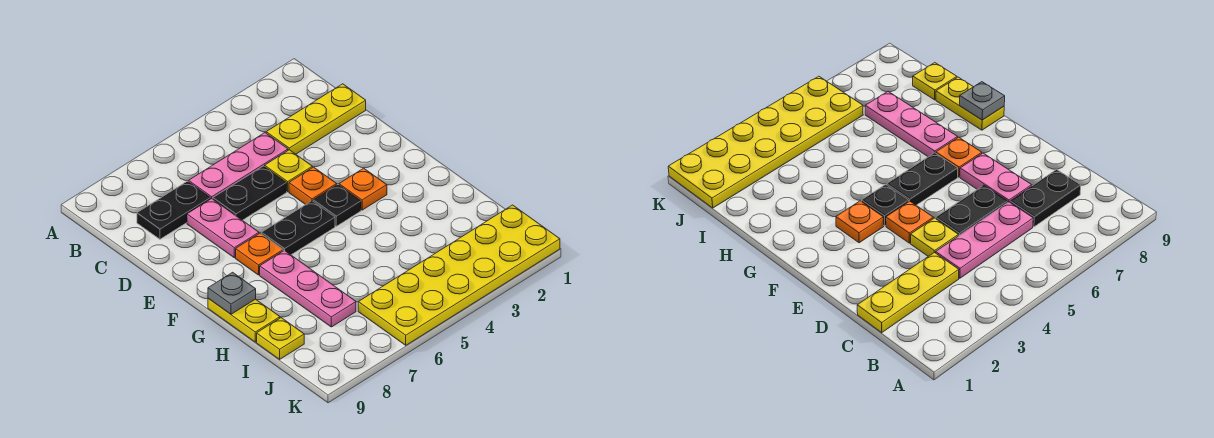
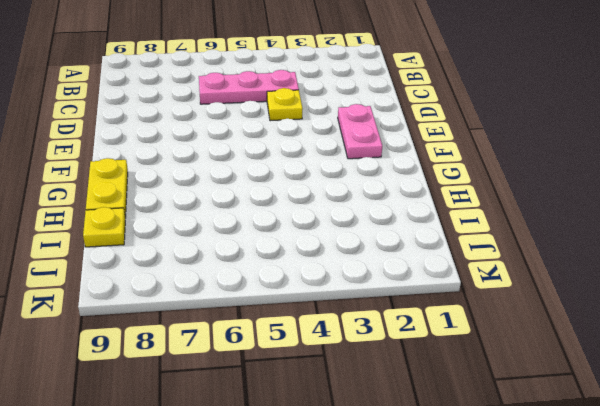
pink 1x2 plate [338,104,382,159] -> pink 1x2 plate moved to [187,199,259,258]
none -> yellow 1x3 plate [266,84,366,154]
none -> black 1x2 plate [137,181,210,239]
none -> black 1x2 plate [213,166,287,220]

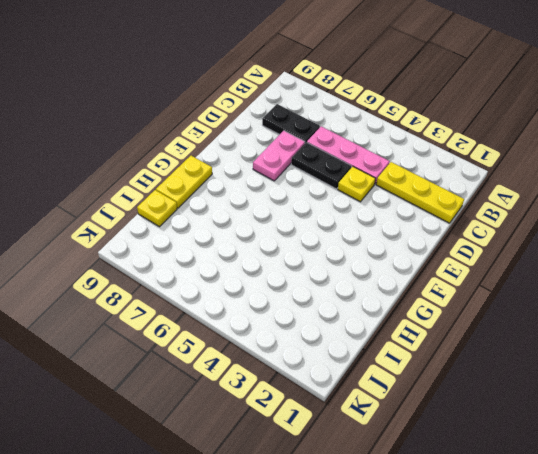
none -> orange 1x1 plate [289,167,337,205]
none -> orange 1x1 plate [339,168,387,210]
none -> black 1x1 plate [313,185,361,226]

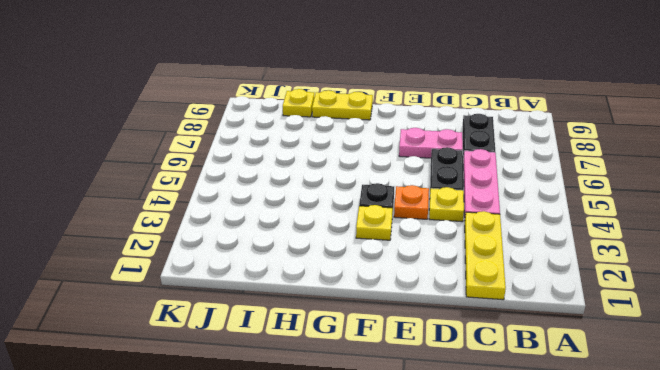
yellow 1x1 plate [356,205,393,240] -> orange 1x1 plate [339,168,387,210]
none -> black 1x2 plate [261,201,335,255]
none -> orange 1x1 plate [236,233,283,275]
none -> pink 1x3 plate [260,250,356,327]

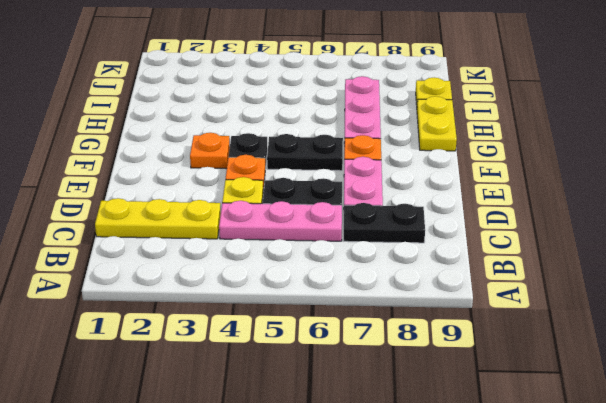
none -> yellow 2x6 plate [358,205,560,345]
none -> grey 1x1 plate [208,272,256,314]

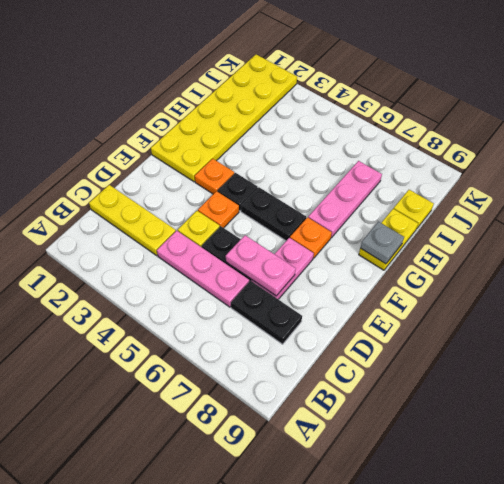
pink 1x2 plate [226,235,296,296] -> none
yellow 2x6 plate [151,55,297,182] -> yellow 2x6 plate turned to [358,205,560,345]

